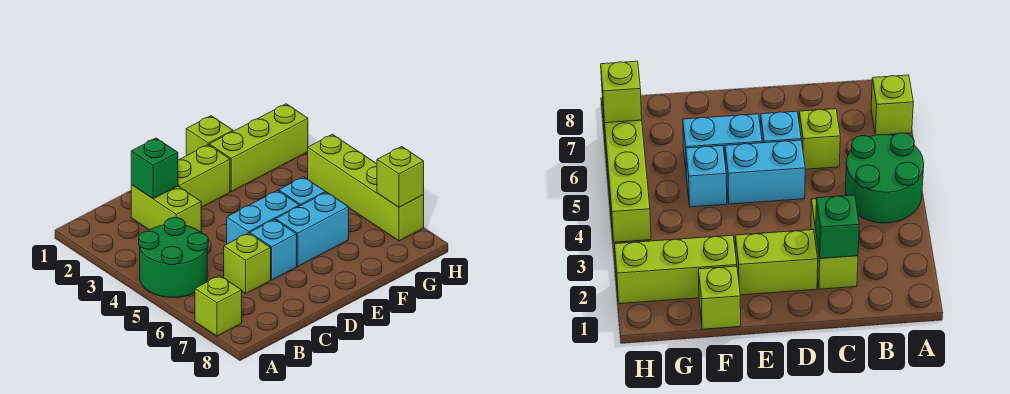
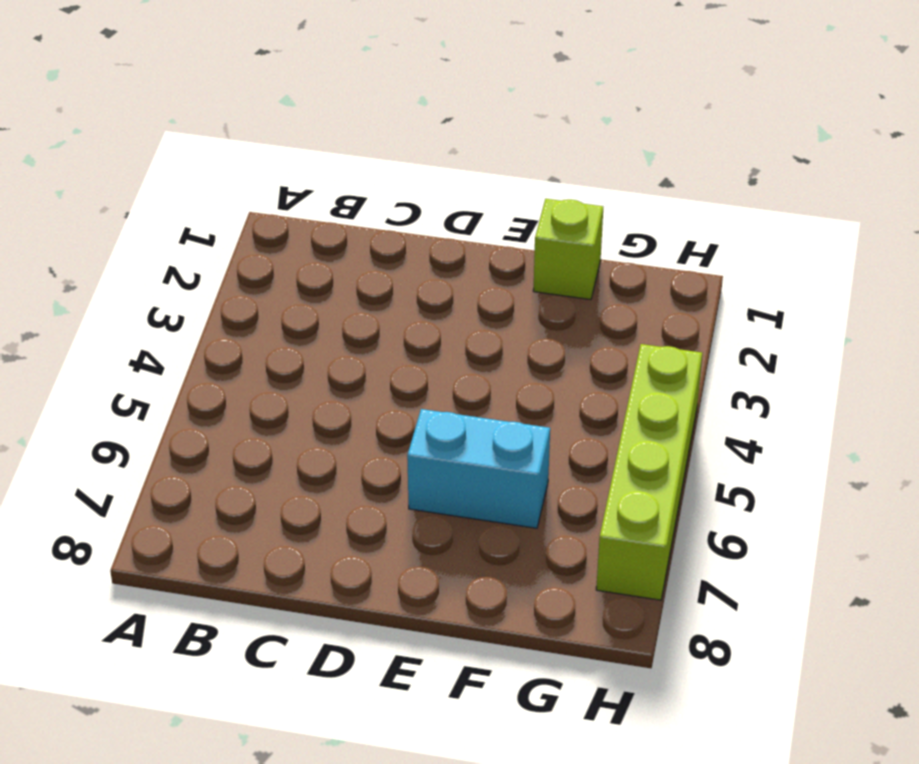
none -> green 2x2 round brick [139,218,208,298]
none -> lime 1x1 brick [195,276,242,336]
none -> lime 1x2 brick [131,185,201,232]

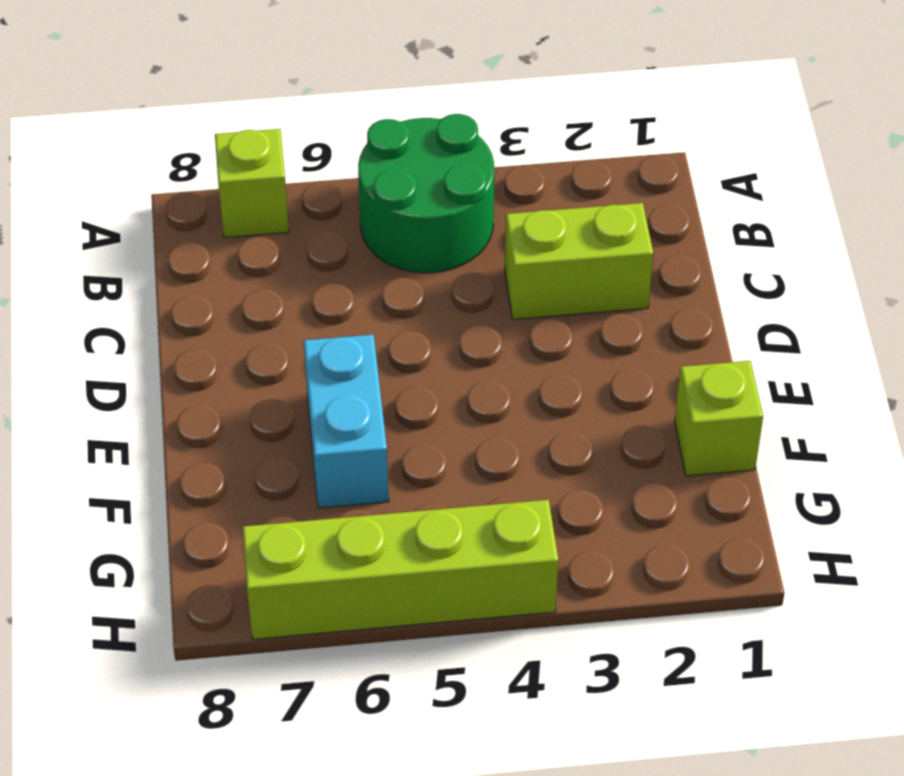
none -> lime 1x1 brick [224,233,271,294]
none -> lime 1x2 brick [178,145,230,207]
none -> cyan 1x2 brick [227,191,299,244]

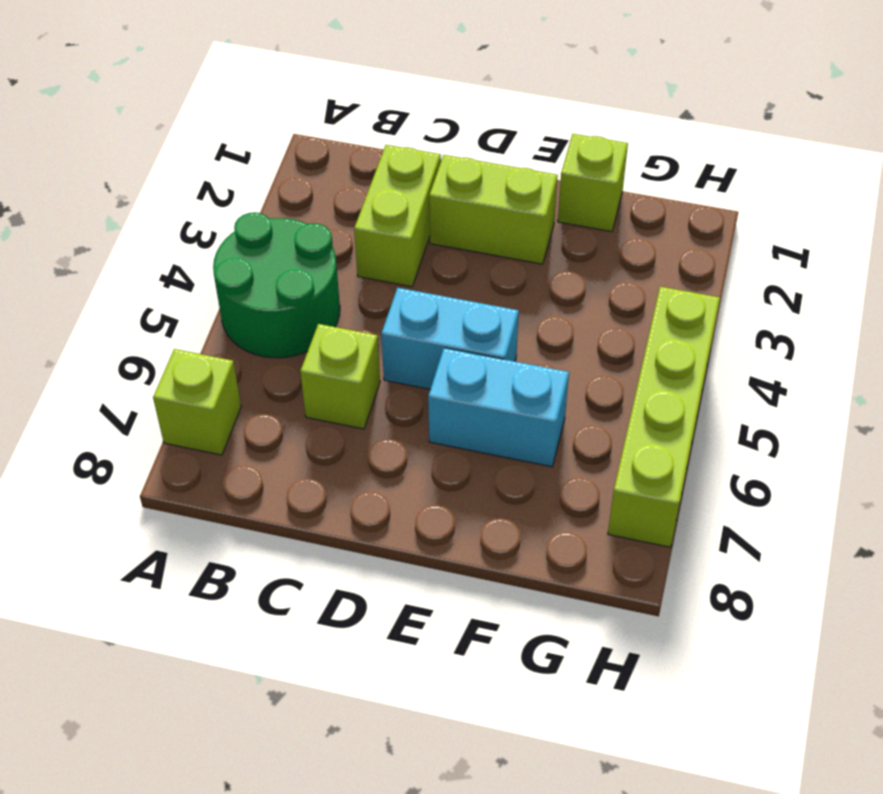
none -> cyan 1x1 brick [250,219,297,280]
none -> lime 1x3 brick [209,104,308,192]
none -> cyan 1x1 brick [279,177,326,206]

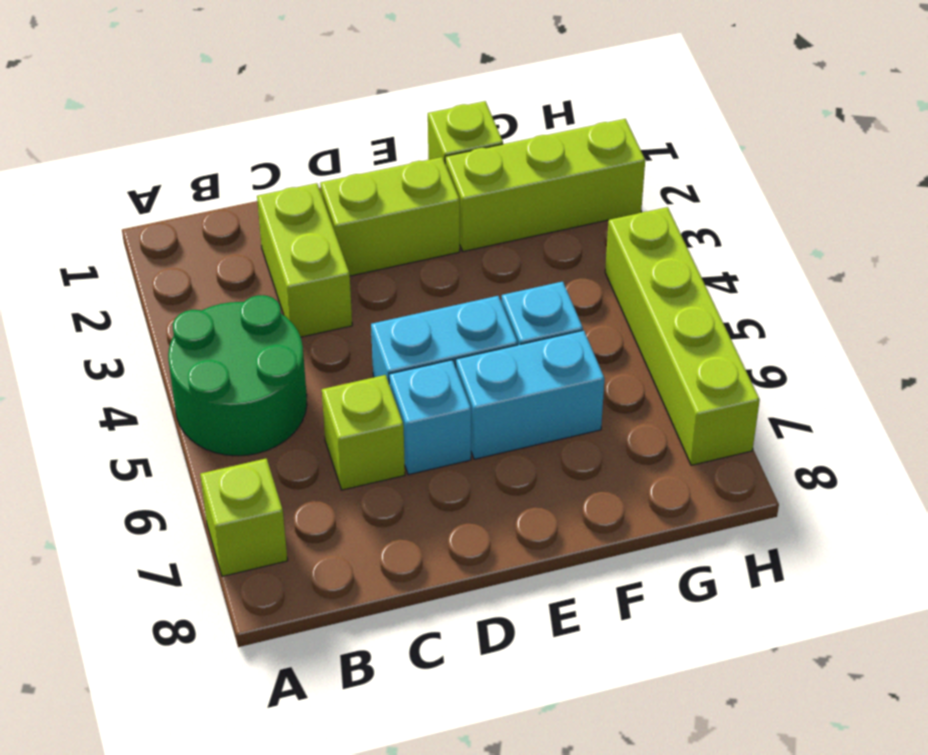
none -> green 1x1 brick [131,138,178,199]
none -> lime 1x1 brick [377,147,424,207]

